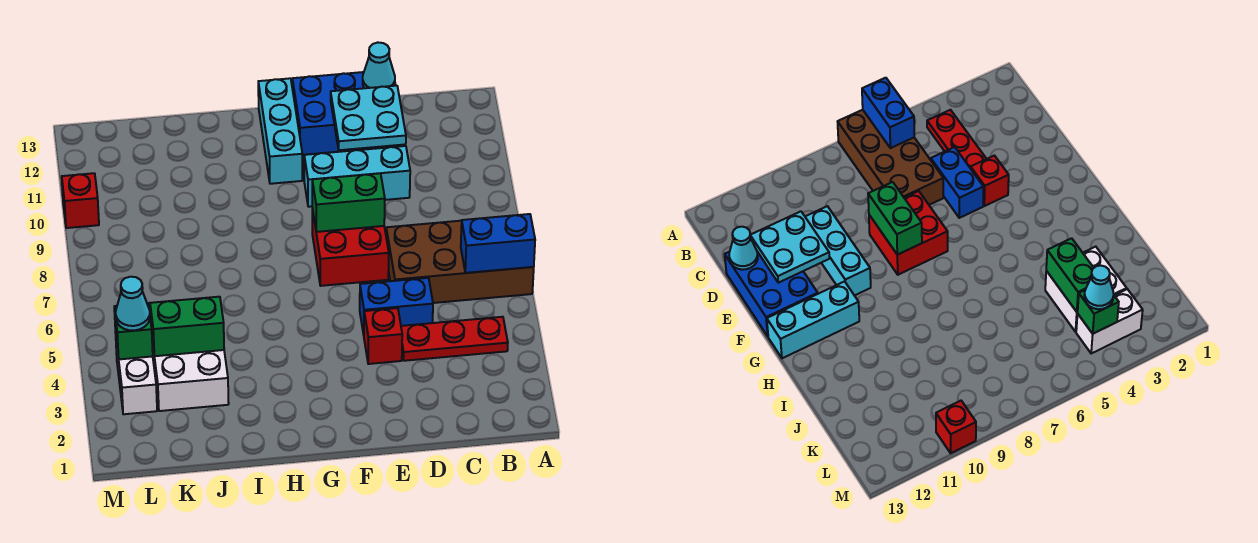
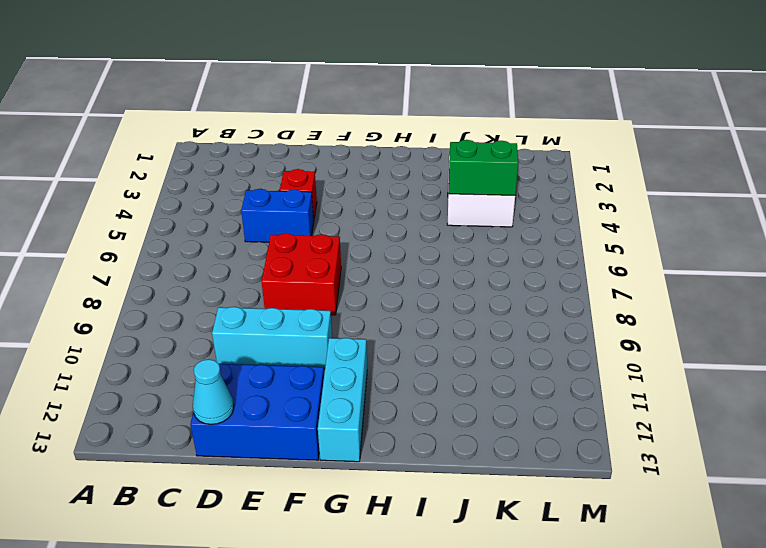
none -> brown 2x4 brick [386,221,534,303]
none -> red 1x3 plate [401,317,508,361]
none -> white 1x2 brick [116,342,157,414]

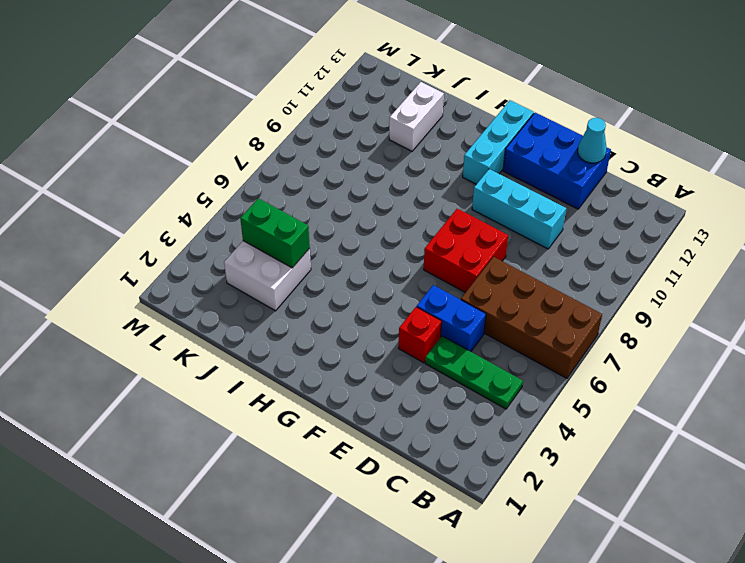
green 1x3 plate [425,336,523,409] -> red 1x3 plate [401,317,508,361]
white 1x2 brick [389,82,444,151] -> white 1x2 brick moved to [116,342,157,414]
none -> red 1x1 brick [62,173,99,228]
none -> blue 1x2 brick [461,214,535,273]
none -> cyan 2x2 plate [331,86,406,150]

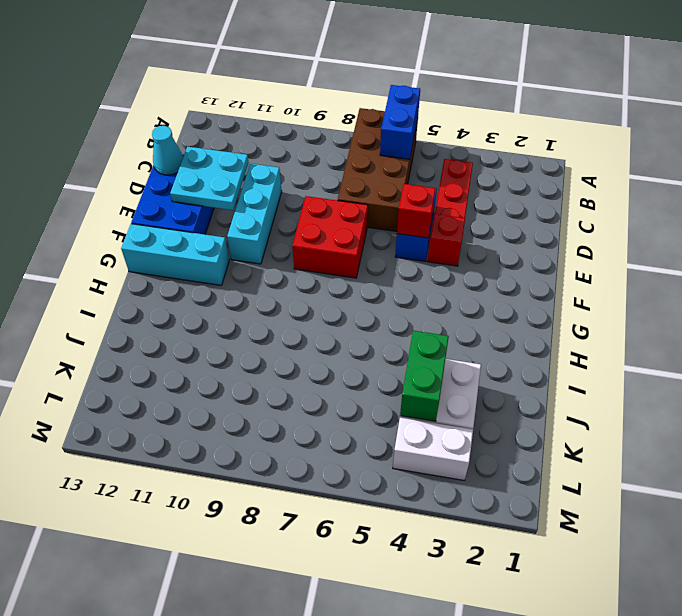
red 1x1 brick [397,184,436,238] -> red 1x1 brick moved to [62,173,99,228]
none -> green 1x2 brick [312,173,385,232]
none -> green 1x1 brick [114,303,153,359]
none -> cyan 1x1 cone [116,277,150,331]

